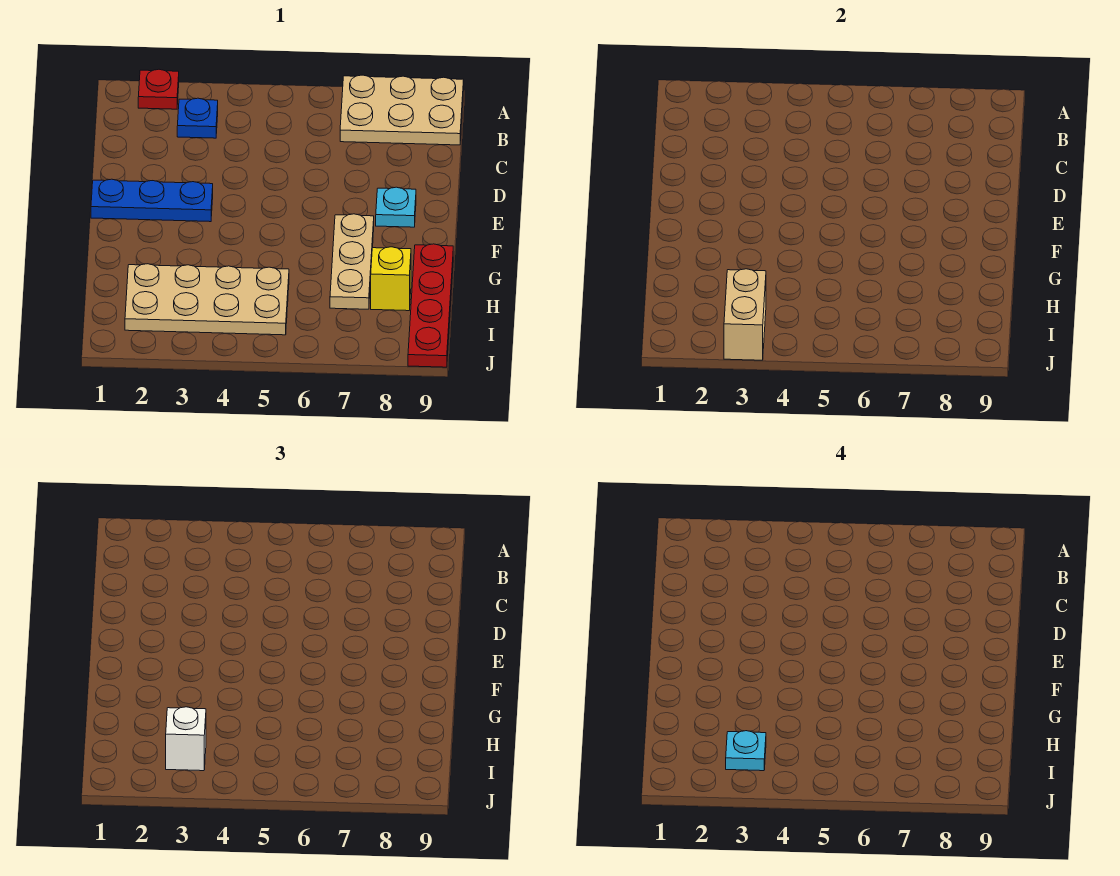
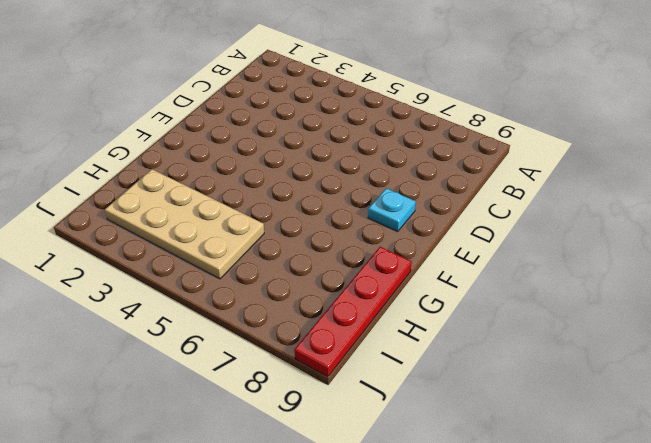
none -> red 1x1 plate [138,69,179,109]
none -> tan 2x3 plate [340,75,464,145]
none -> blue 1x1 plate [177,98,218,138]

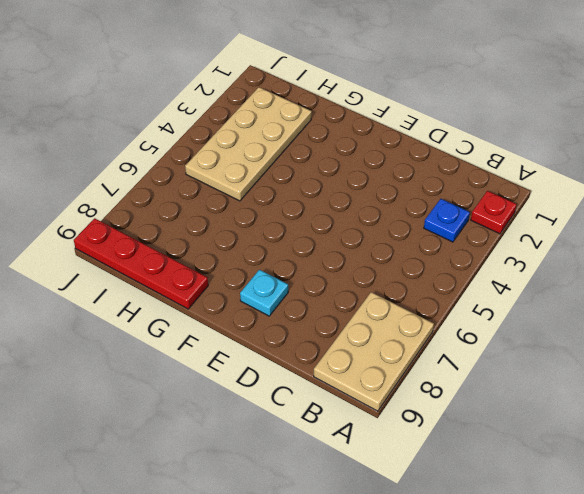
none -> blue 1x3 plate [91,179,213,222]
none -> tan 1x3 plate [330,214,374,309]
none -> yellow 1x1 brick [371,247,411,311]

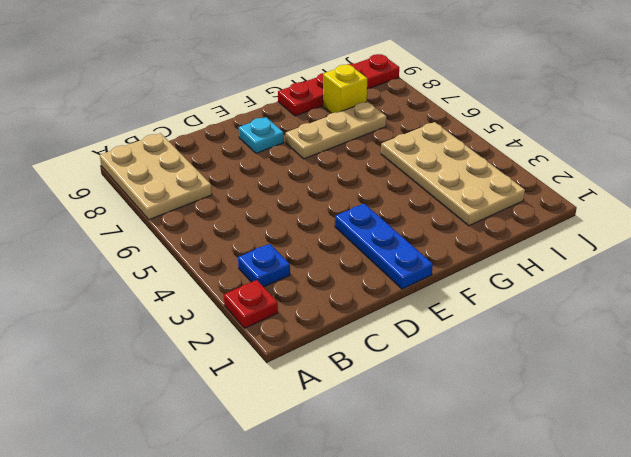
none -> tan 1x2 brick [724,269,766,360]
none -> white 1x1 brick [166,707,206,771]
none -> cyan 1x1 plate [726,731,766,771]

